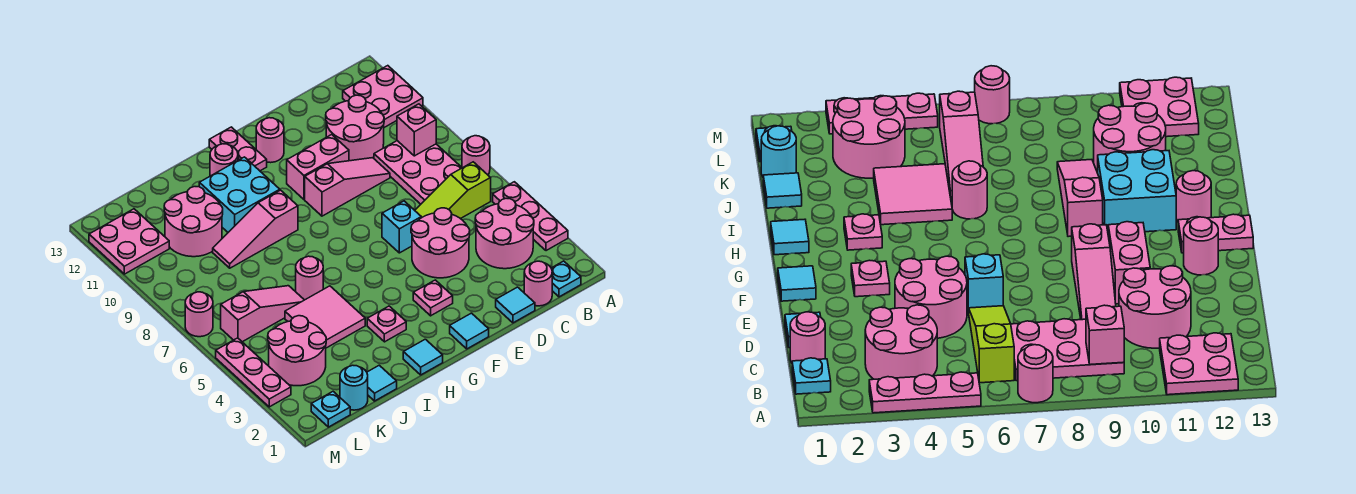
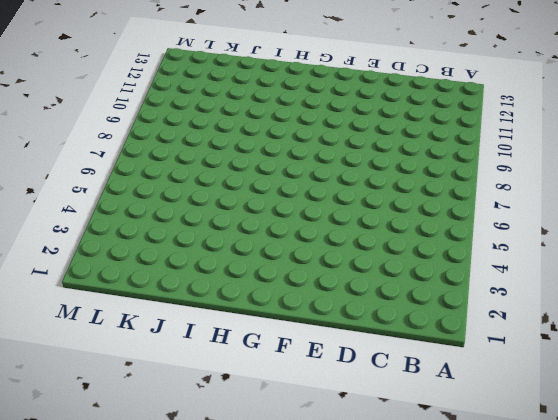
none -> pink 1x3 plate [493,182,568,251]
none -> pink 1x1 round brick [462,136,490,175]
none -> pink 2x2 plate [343,66,423,127]
none -> cyan 1x1 plate [551,261,581,297]

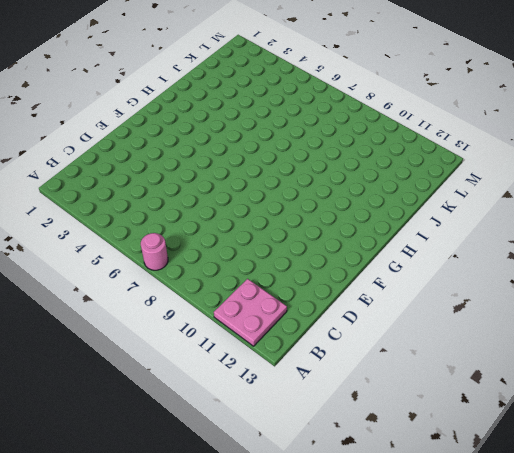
none -> pink 1x3 plate [493,182,568,251]
none -> cyan 1x1 plate [551,261,581,297]
none -> pink 2x2 round brick [475,198,534,269]
none -> lime 1x3 slope [415,162,491,219]

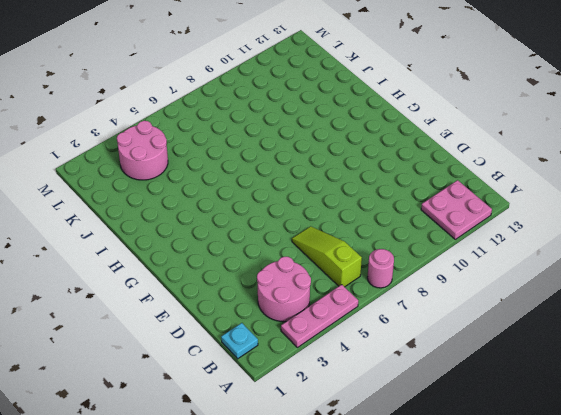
none -> pink 2x3 plate [374,141,462,204]
none -> pink 1x1 round brick [524,261,552,306]
none -> pink 2x2 round brick [326,95,384,161]
none -> cyan 1x1 tile [496,287,535,323]

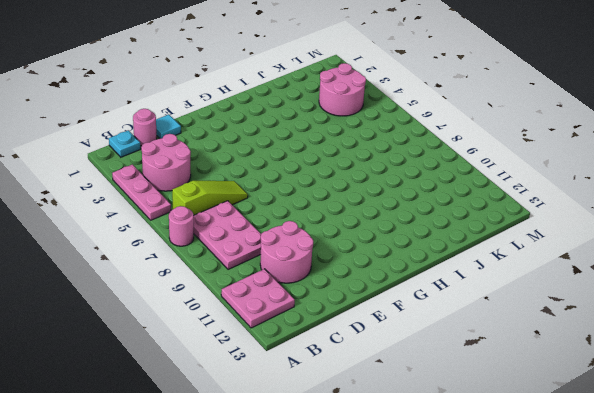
none -> pink 2x2 round brick [411,208,470,278]
none -> pink 1x3 slope [305,158,390,216]
none -> cyan 1x1 brick [382,201,421,253]
none -> pink 1x2 brick [287,135,349,199]

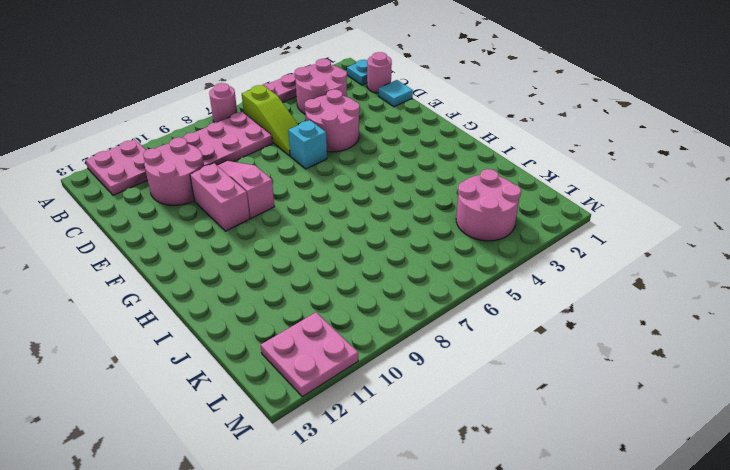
none -> cyan 1x1 tile [450,313,489,349]
none -> pink 1x1 plate [413,280,453,316]
none -> pink 1x1 round brick [256,118,284,163]
none -> pink 1x2 plate [209,127,267,171]

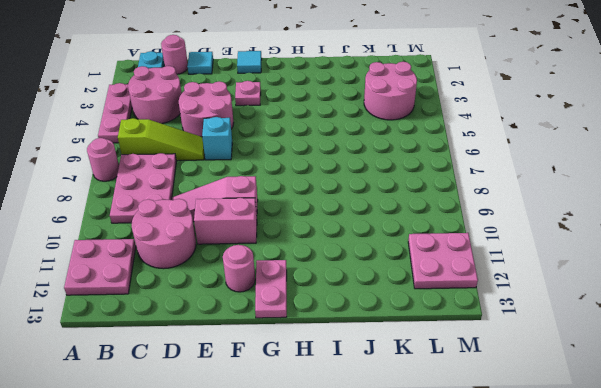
none -> cyan 1x1 tile [403,339,443,375]
none -> pink 1x1 plate [367,306,406,342]
none -> pink 1x3 slope [213,190,298,268]
none -> cyan 2x2 brick [199,157,280,232]

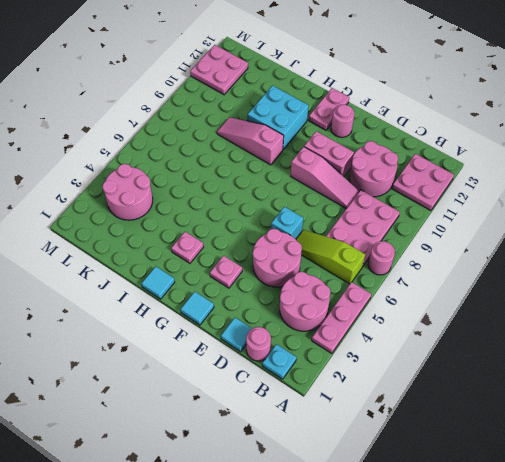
none -> pink 1x1 round brick [210,144,238,176]
none -> pink 2x2 tile [285,286,365,348]
none -> pink 1x1 round brick [296,256,323,300]
none -> cyan 1x1 tile [367,365,397,401]

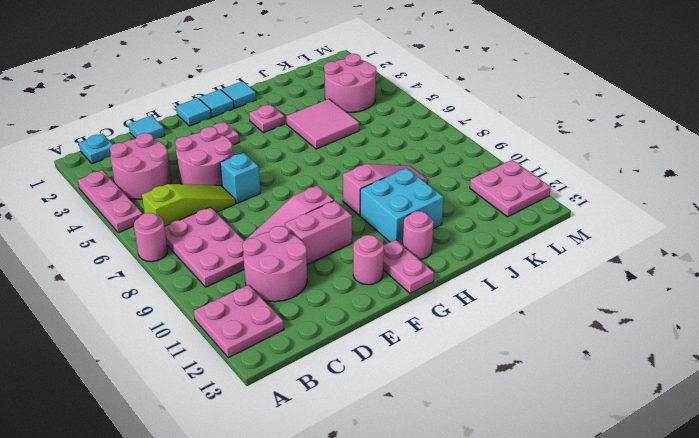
cyan 1x1 tile [199,89,234,117] -> cyan 1x1 tile moved to [367,365,397,401]
none -> pink 1x1 round brick [524,261,552,306]
none -> pink 1x1 round brick [296,256,323,300]
none -> pink 1x3 slope [221,286,304,342]
none -> pink 2x2 round brick [164,187,223,257]

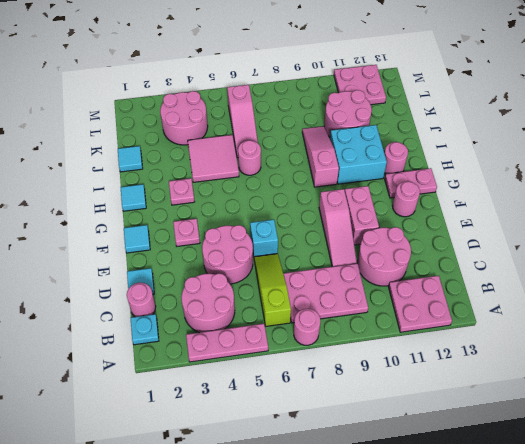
none -> cyan 1x1 round brick [340,365,368,410]
none -> cyan 1x1 plate [311,392,350,427]
none -> pink 1x3 plate [216,338,291,407]
none -> pink 1x1 round brick [185,292,213,337]

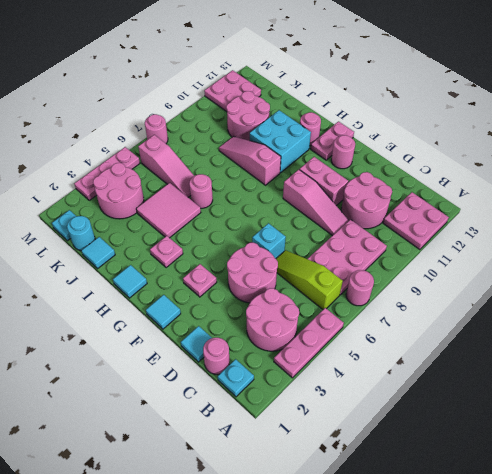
none -> pink 1x1 brick [397,104,436,156]

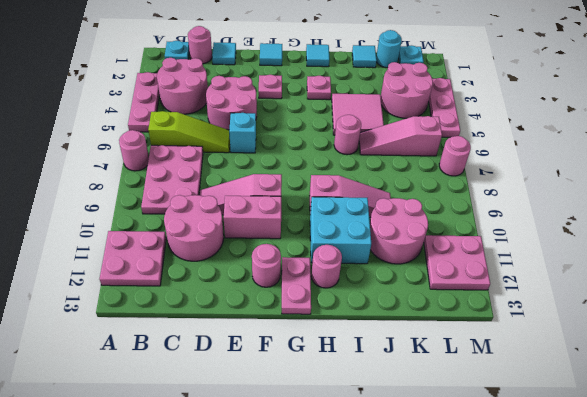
none -> pink 1x1 brick [397,104,436,156]

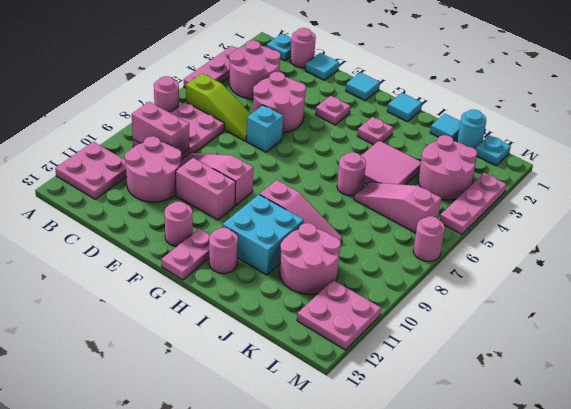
pink 1x2 brick [132,102,189,154] -> pink 1x1 brick [397,104,436,156]

